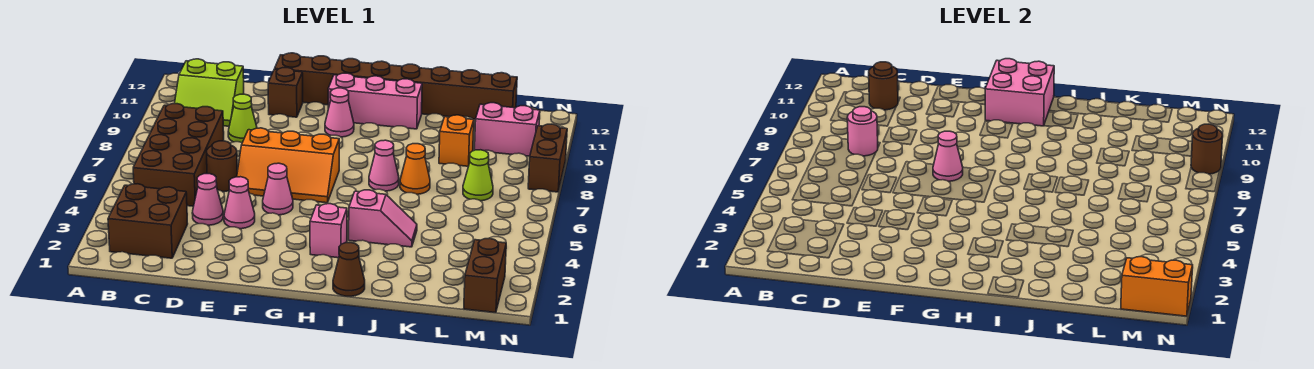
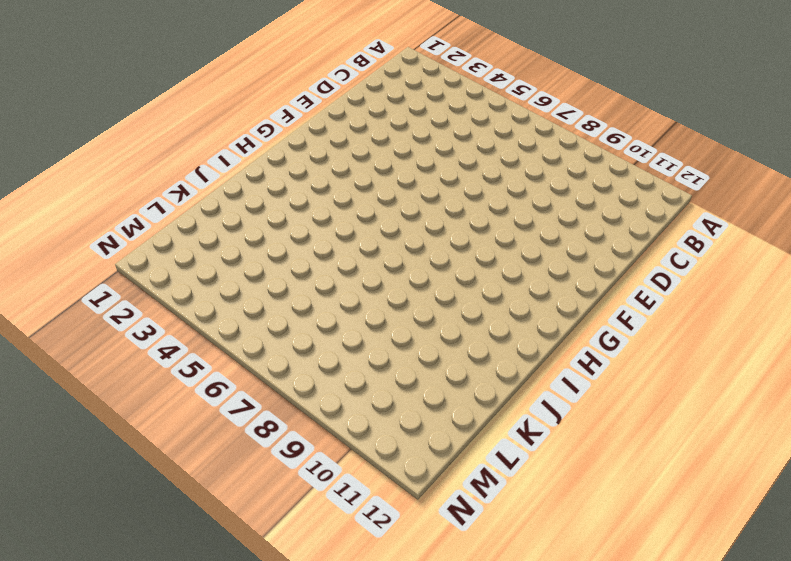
none -> brown 2x2 brick [108,184,188,258]
none -> brown 2x4 brick [133,104,224,206]
none -> lime 2x2 slope [175,59,244,126]

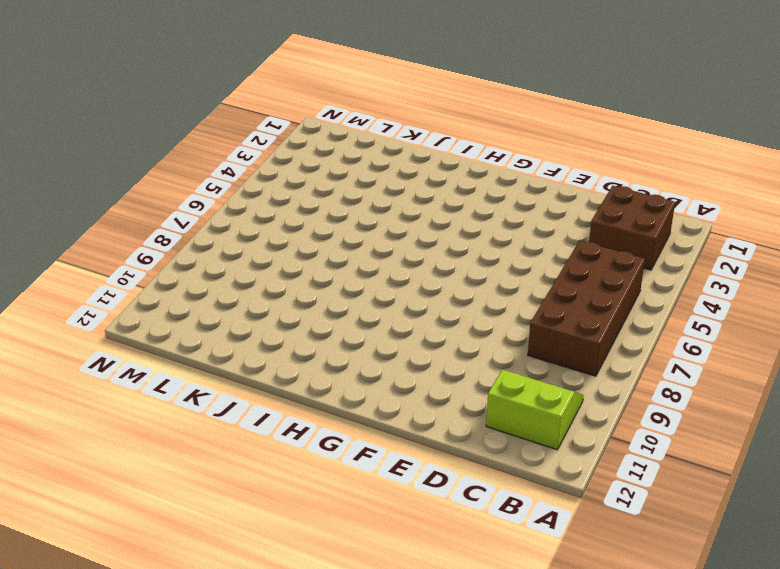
none -> pink 1x1 cone [192,174,223,225]
none -> brown 1x1 round brick [207,141,237,192]
none -> lime 1x1 cone [228,94,257,143]

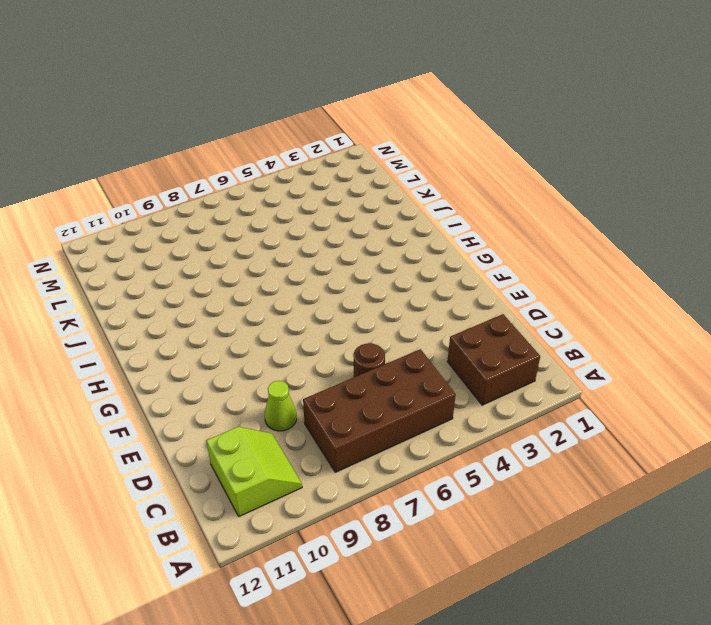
none -> pink 1x1 cone [192,174,223,225]
none -> pink 1x1 cone [224,177,255,229]
none -> orange 2x3 slope [237,128,339,203]

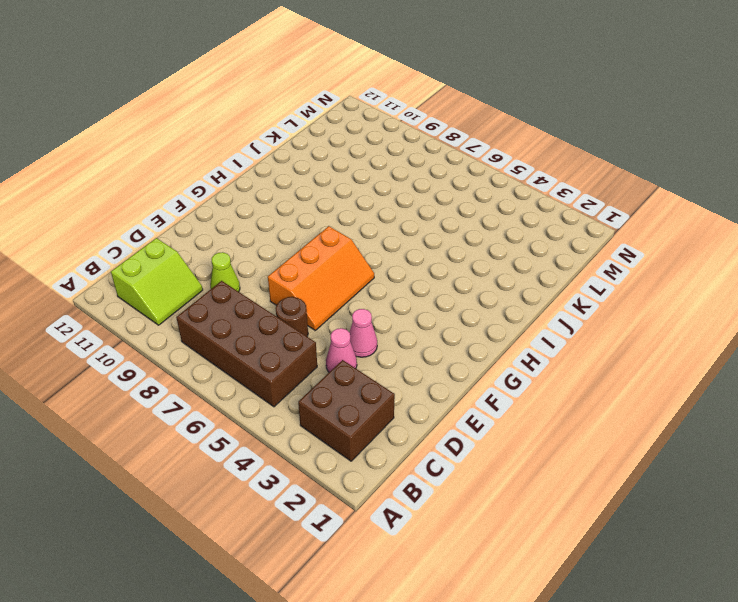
none -> brown 1x1 brick [268,68,303,117]
none -> brown 1x8 brick [275,53,517,119]
none -> pink 1x1 cone [263,163,293,215]

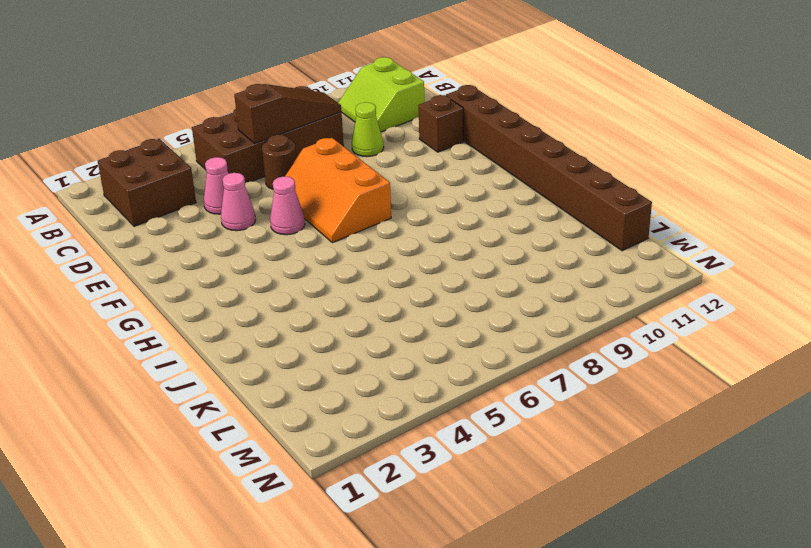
brown 1x3 slope [234,84,341,144] -> pink 1x1 round brick [847,107,878,156]
none -> pink 1x1 cone [325,88,354,137]
none -> pink 1x3 brick [328,73,422,129]
none -> pink 1x1 brick [310,204,347,258]

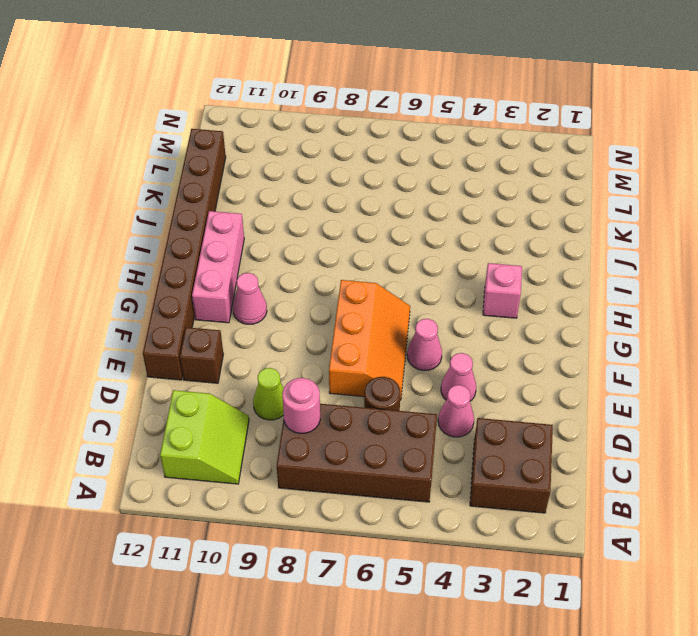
none -> brown 1x1 cone [333,243,365,296]
none -> pink 1x2 slope [349,190,417,247]
none -> pink 1x1 cone [369,140,399,191]

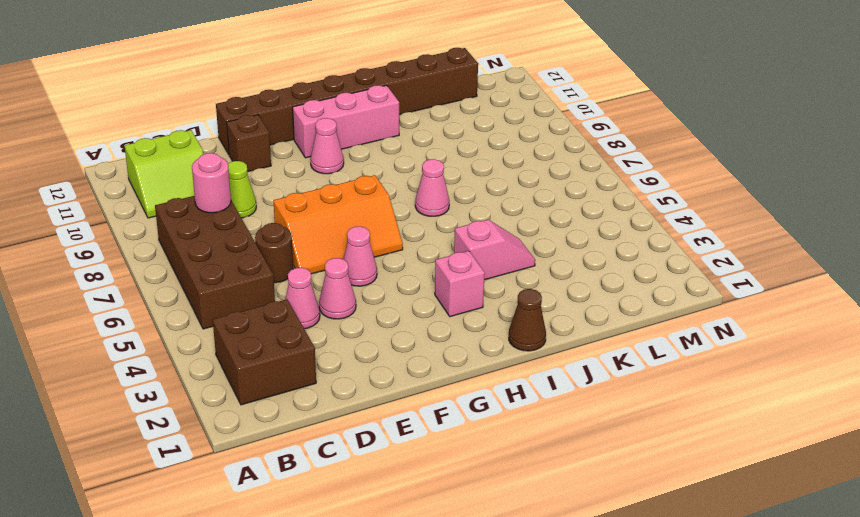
none -> orange 1x1 cone [400,144,430,194]
none -> orange 1x1 brick [439,115,474,166]
none -> lime 1x1 cone [463,150,493,201]

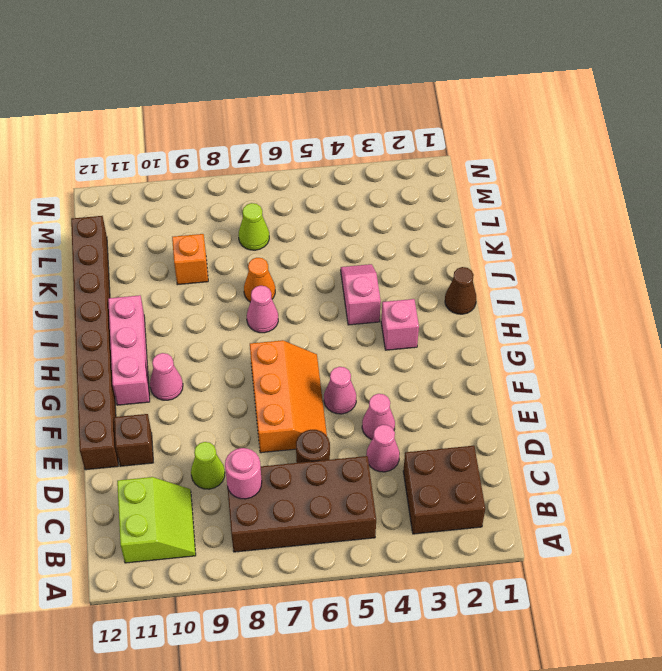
none -> pink 1x2 brick [475,103,540,156]
none -> brown 1x2 brick [464,238,506,313]
none -> brown 1x2 brick [528,124,567,192]

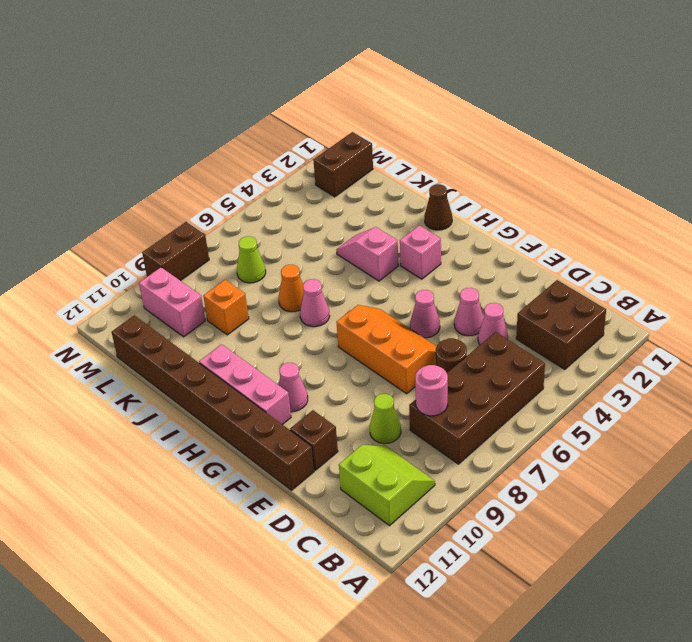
none -> brown 1x1 round brick [869,62,898,110]
none -> pink 1x1 cone [933,131,963,181]
none -> pink 2x2 brick [985,59,1054,126]

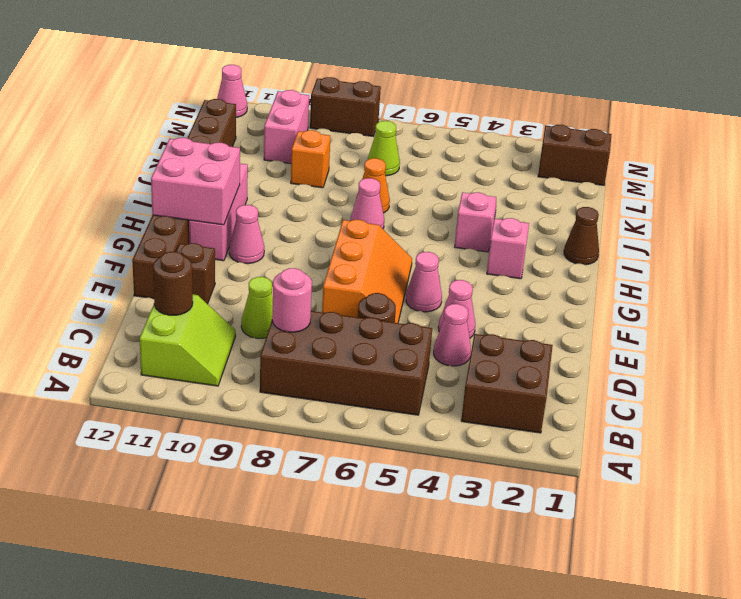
pink 1x1 cone [217,65,247,117] -> pink 1x1 cone moved to [933,131,963,181]
none -> orange 1x2 brick [1121,257,1193,316]
none -> brown 1x1 round brick [1191,124,1223,174]

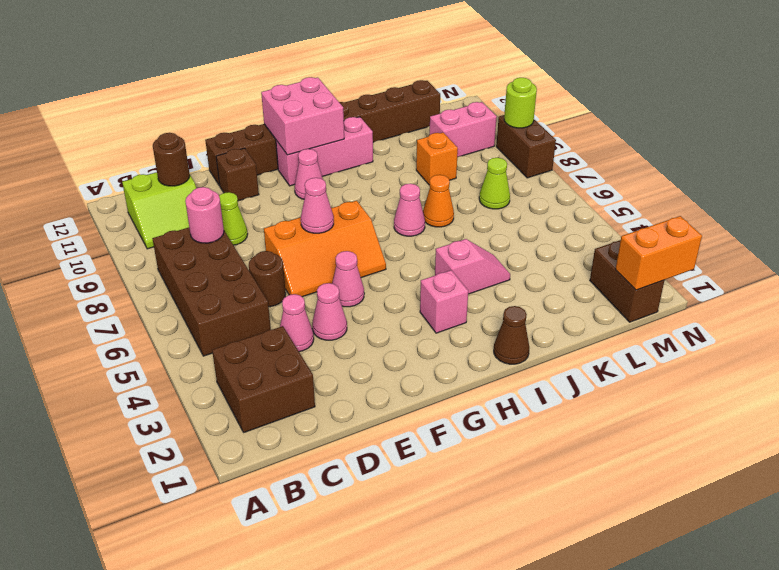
lime 1x1 round brick [504,78,537,128] -> brown 1x1 round brick [1191,124,1223,174]

